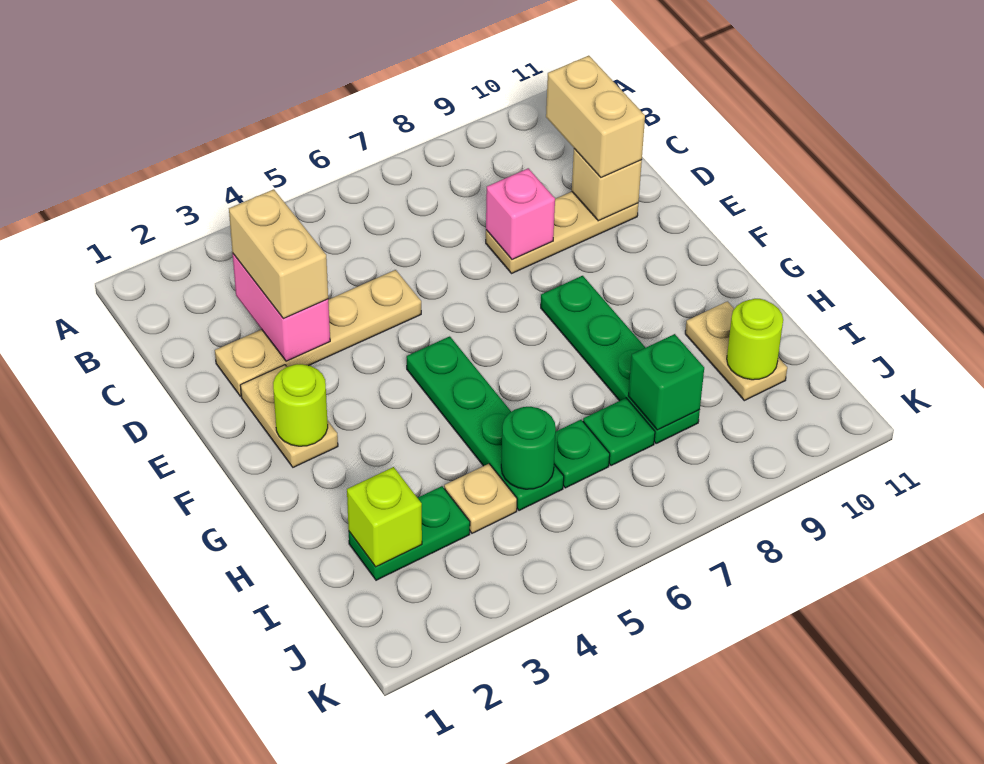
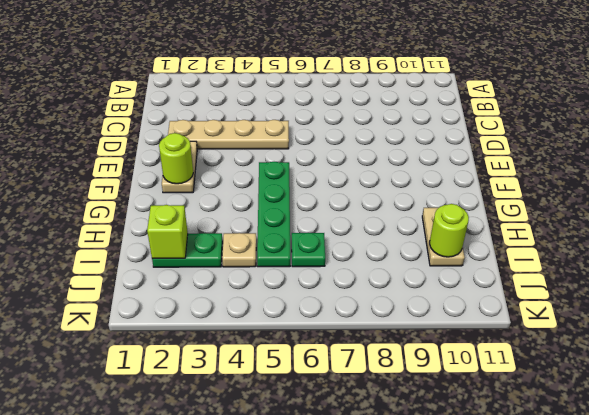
none -> tan 1x3 plate [486,192,638,273]
none -> green 1x4 plate [541,276,700,444]
none -> green 1x1 plate [583,398,655,466]

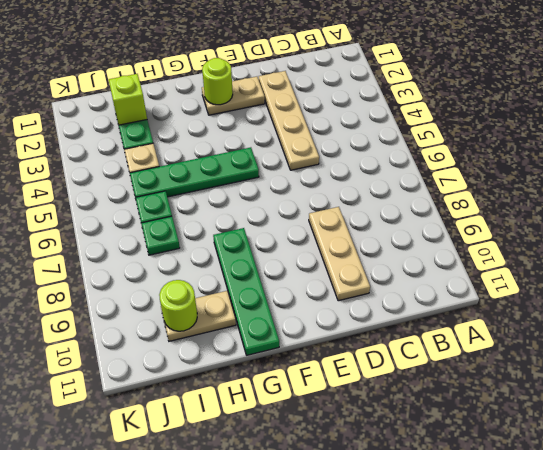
green 1x4 plate [213,228,279,355] -> green 1x4 plate turned to [541,276,700,444]
none -> pink 1x2 brick [233,254,330,361]
none -> pink 1x1 brick [486,168,555,259]
none -> tan 1x1 brick [572,149,642,221]

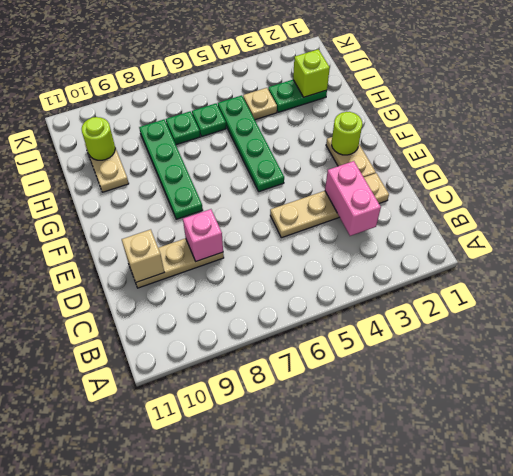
none -> green 1x1 round brick [501,407,556,489]
none -> green 1x1 brick [628,334,704,430]
none -> tan 1x2 brick [229,189,328,319]

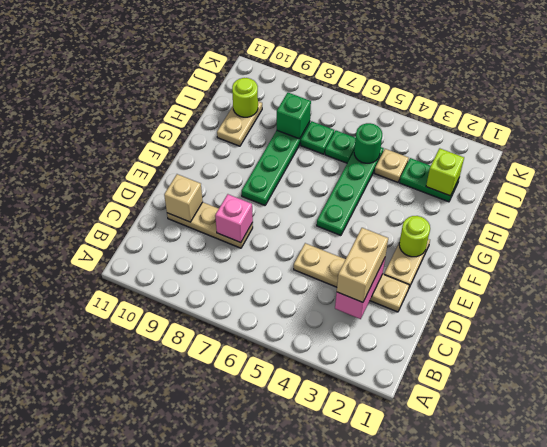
none -> tan 1x2 brick [546,56,645,177]

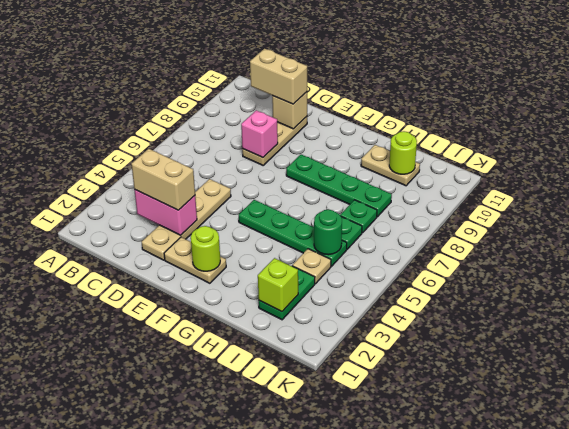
none -> green 1x1 brick [628,334,704,430]

